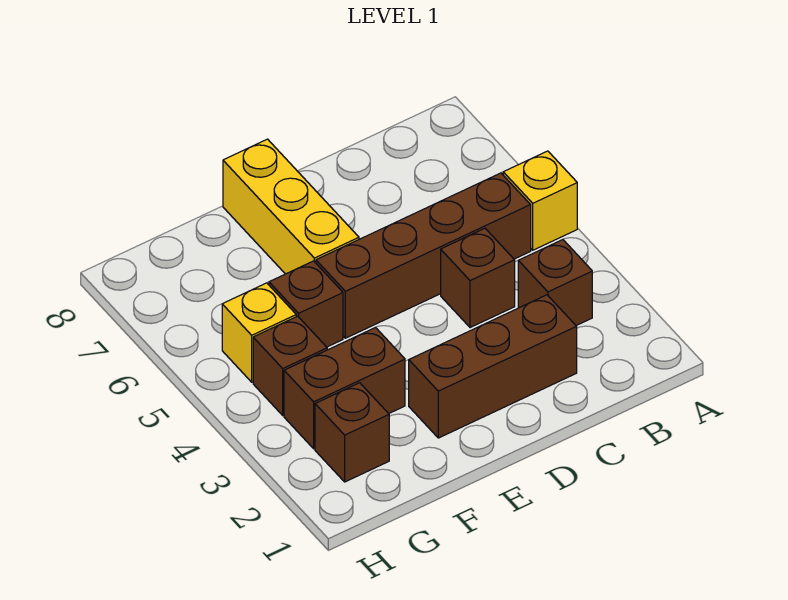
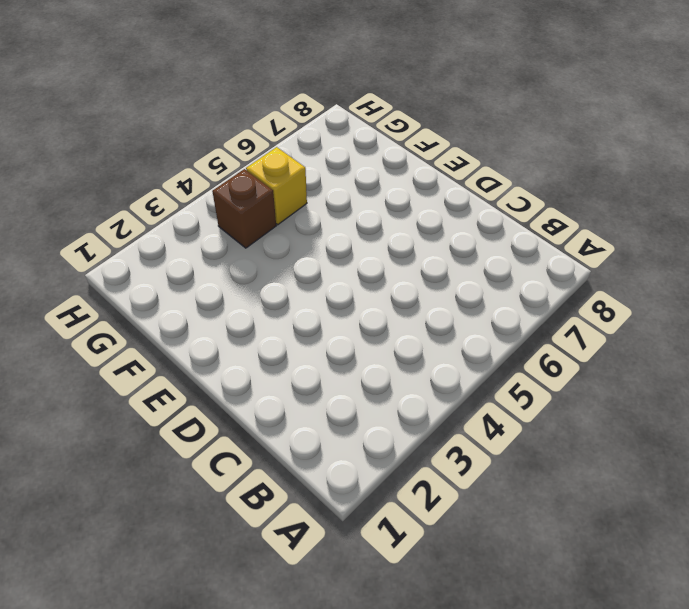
none -> yellow 1x1 brick [503,151,577,250]
none -> brown 1x1 brick [518,240,592,326]

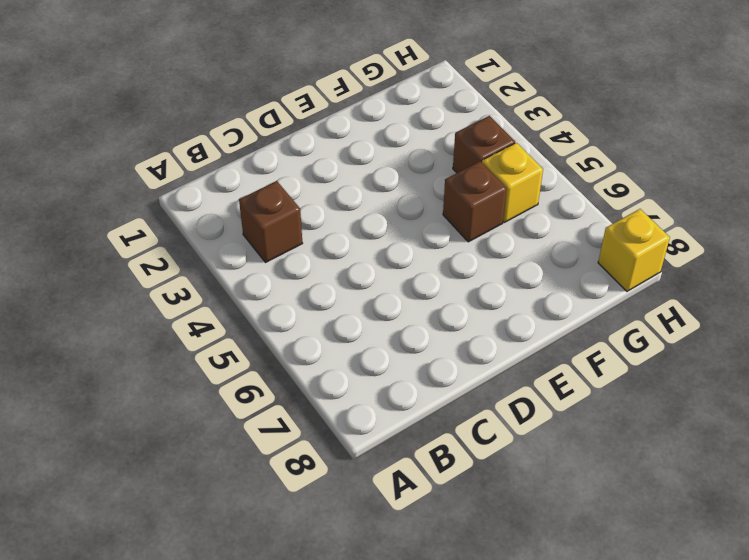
yellow 1x1 brick [598,209,670,291] -> yellow 1x1 brick moved to [503,151,577,250]
none -> brown 1x4 brick [316,173,531,338]
none -> brown 1x3 brick [409,295,577,438]

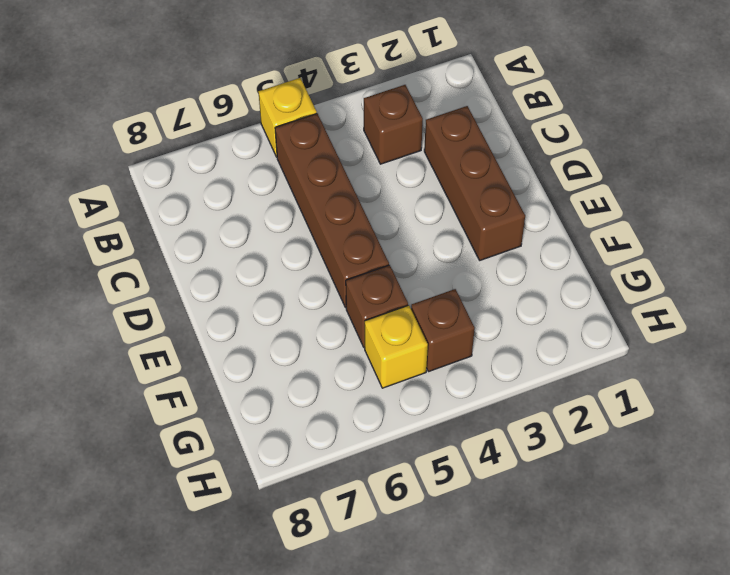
none -> brown 1x1 brick [441,228,515,328]
none -> yellow 1x3 brick [223,139,359,274]

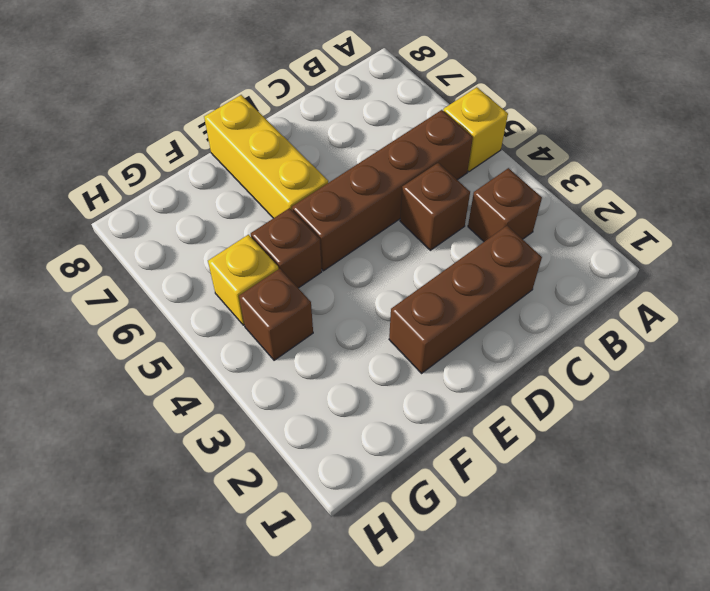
none -> brown 1x2 brick [284,327,405,449]
none -> brown 1x1 brick [315,383,389,482]

